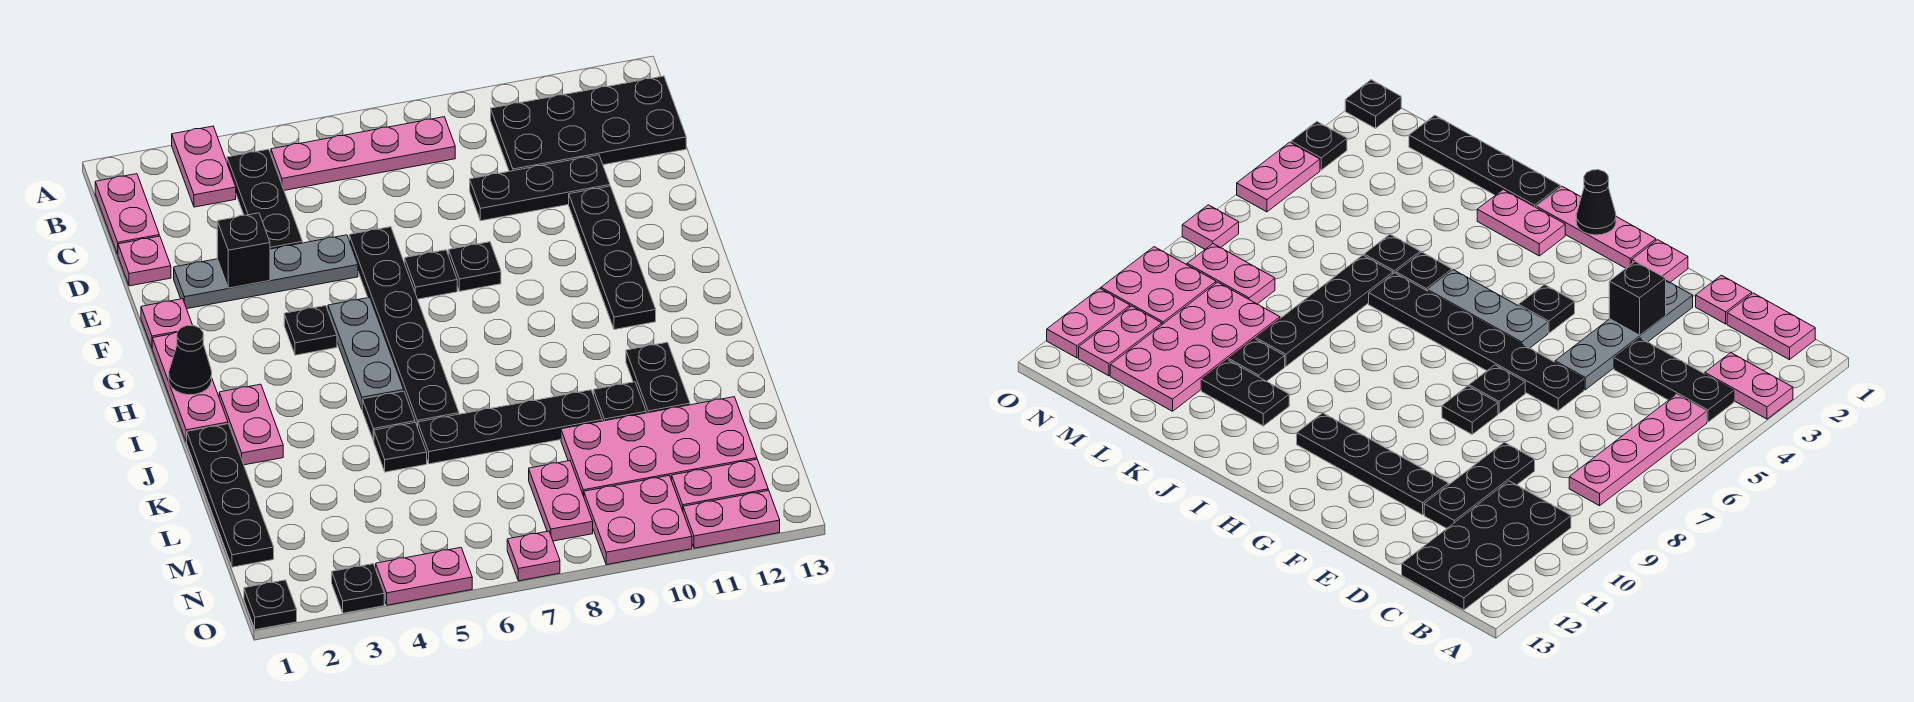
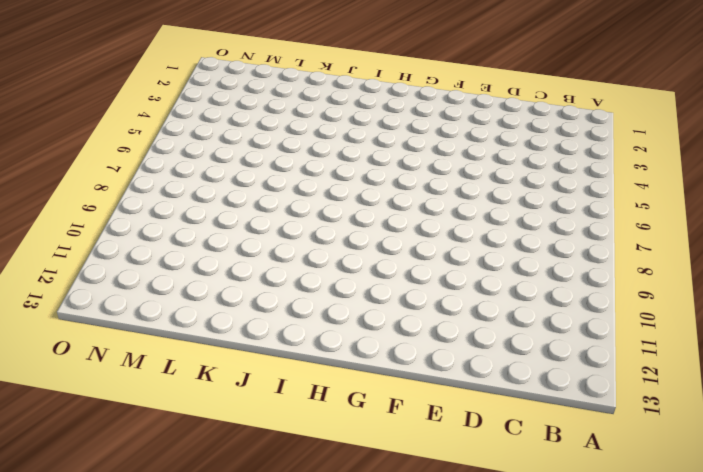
none -> pink 1x2 plate [172,126,236,207]
none -> pink 1x2 plate [95,174,159,254]
none -> black 1x3 plate [227,149,303,249]
none -> pink 1x4 plate [271,117,455,190]

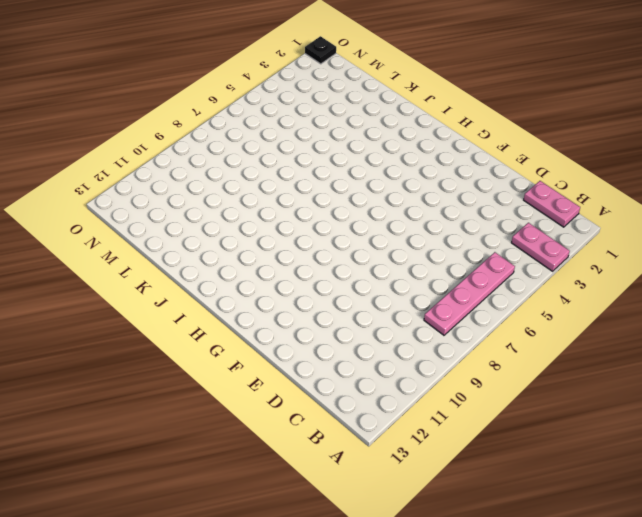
none -> black 1x3 plate [227,149,303,249]
none -> black 2x4 plate [491,76,686,171]
none -> pink 1x1 plate [118,236,171,286]
none -> black 1x3 plate [470,155,610,221]

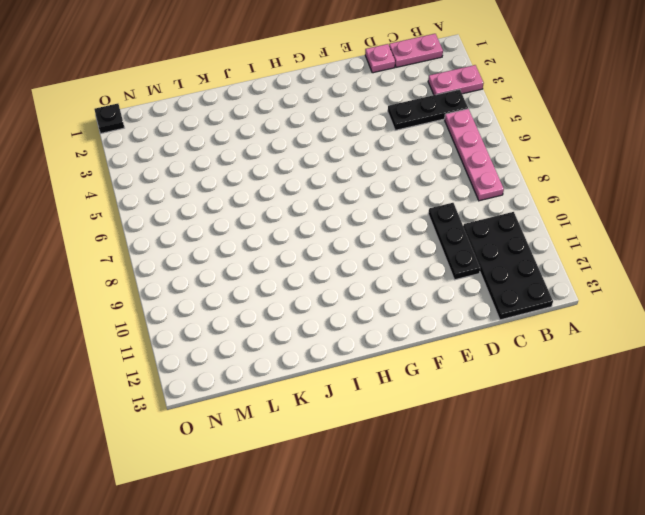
none -> grey 1x4 plate [174,235,358,309]
none -> black 1x6 plate [349,227,459,427]
none -> black 1x4 plate [569,186,656,330]
none -> pink 1x1 plate [141,299,193,347]

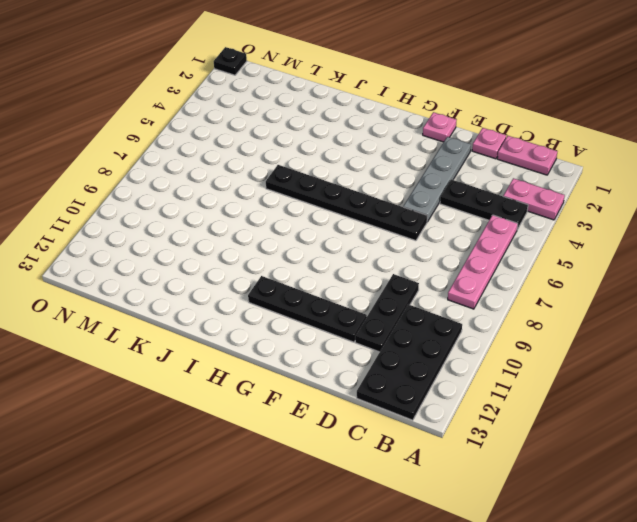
none -> black 1x1 plate [405,250,457,299]
none -> black 1x1 plate [448,242,501,291]
none -> pink 1x3 plate [152,333,228,442]
none -> black 1x1 plate [284,306,337,355]

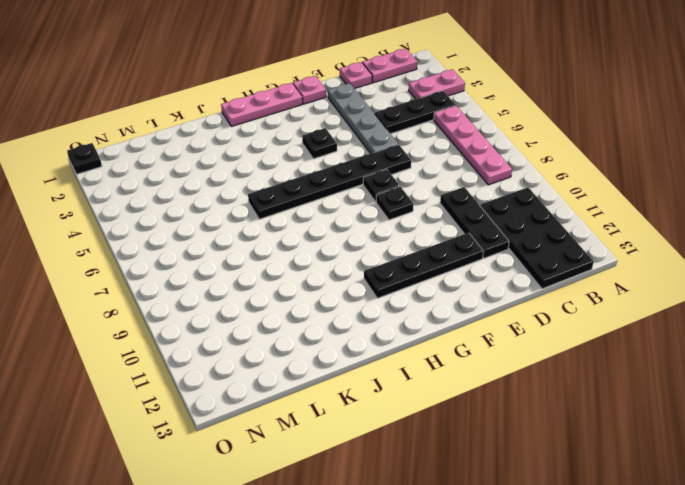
none -> grey 1x3 plate [328,297,404,409]
none -> pink 1x2 plate [219,384,283,465]
none -> black 1x4 plate [187,424,274,567]
none -> black 1x1 plate [362,391,415,441]

